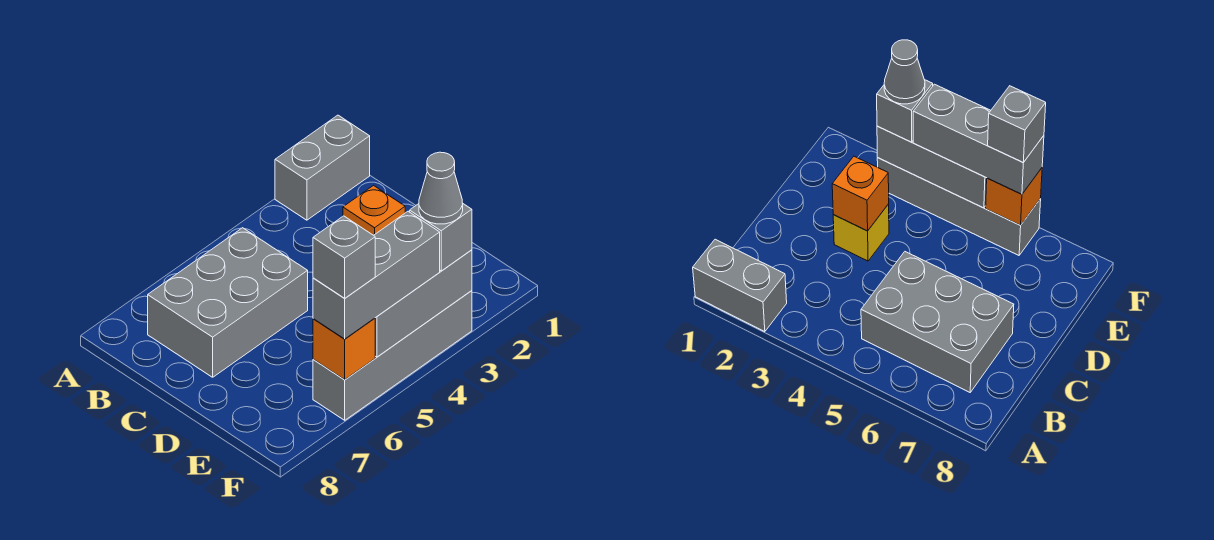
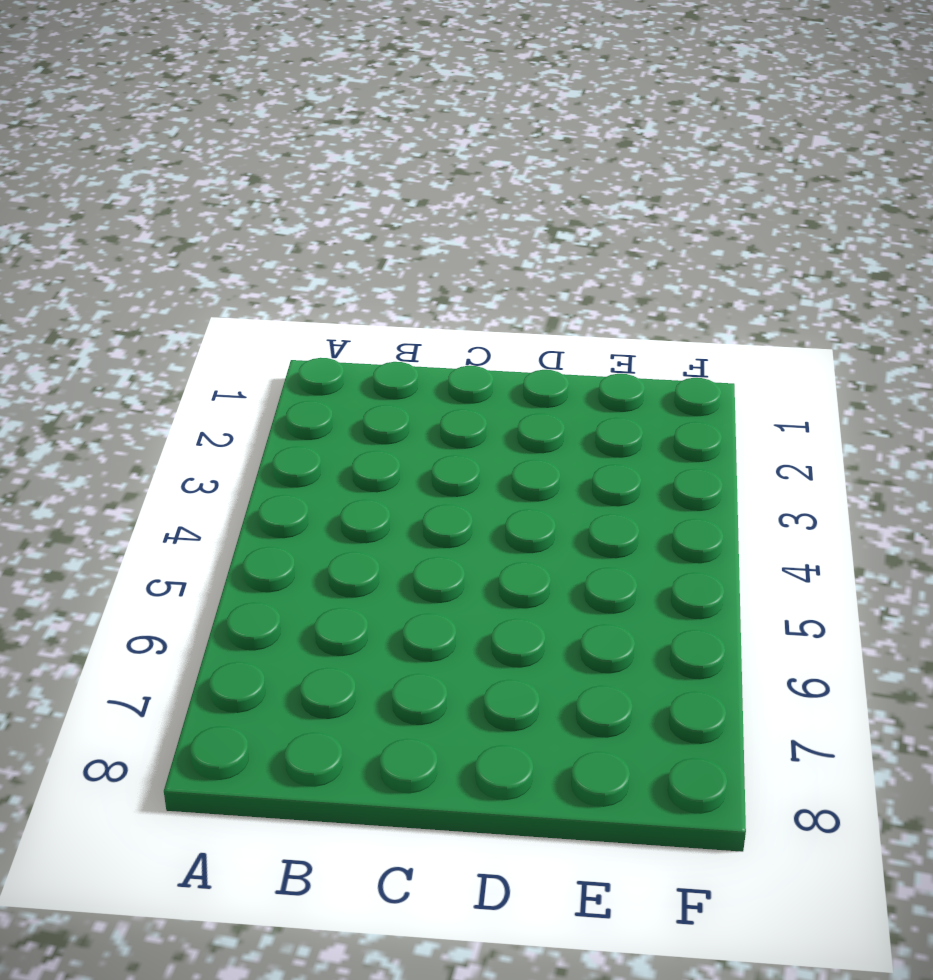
none -> grey 1x2 brick [275,115,370,220]
none -> grey 2x3 brick [148,228,308,377]

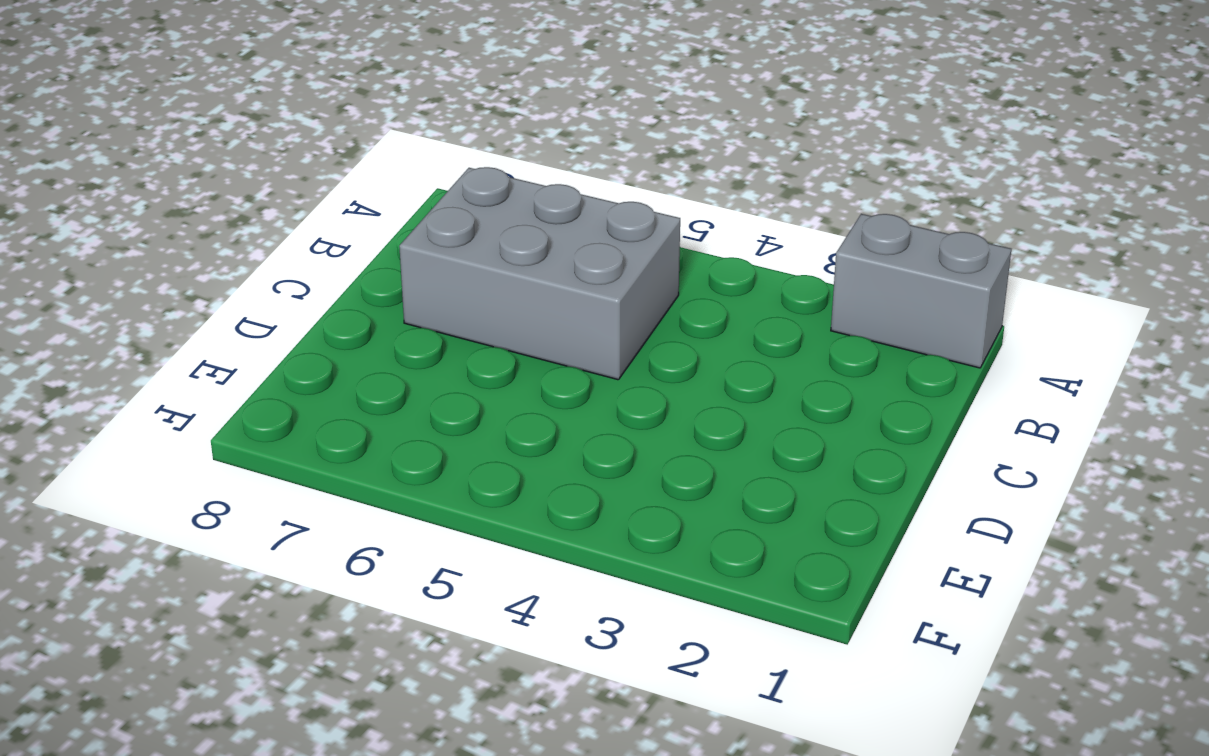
none -> yellow 1x1 brick [833,204,889,261]
none -> grey 1x4 brick [313,291,472,420]

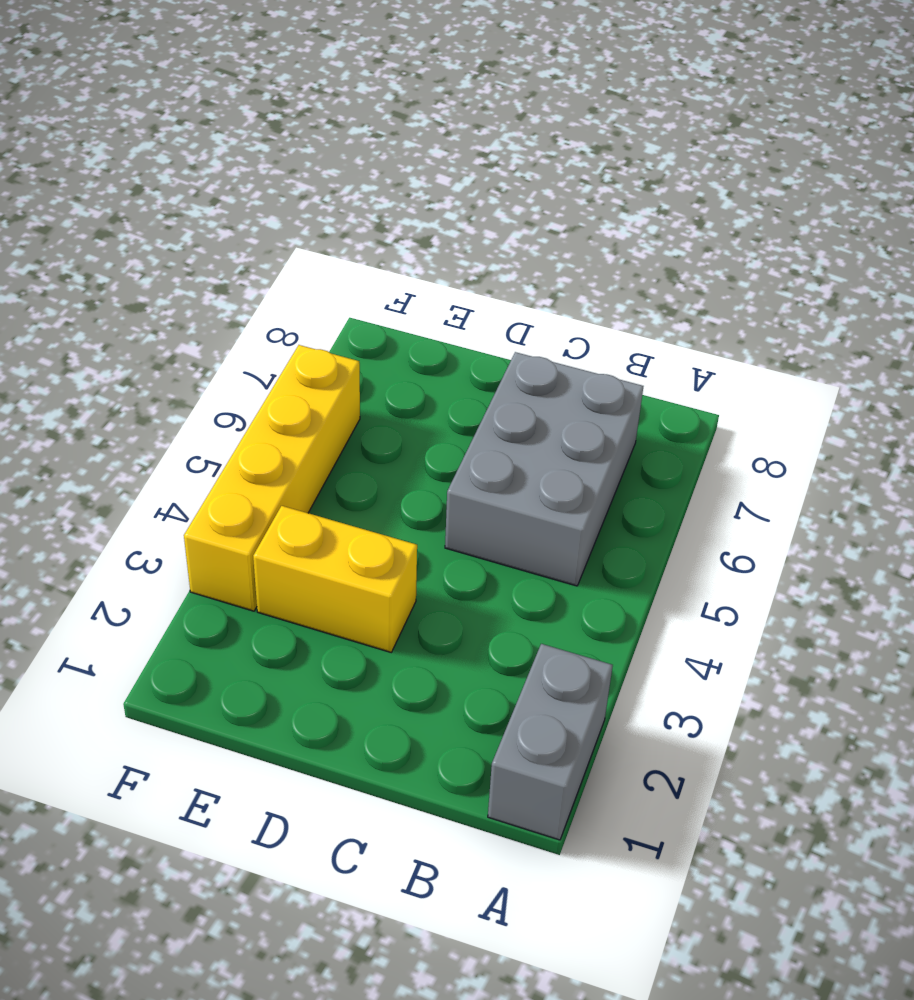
yellow 1x2 brick [253,506,417,652] -> yellow 1x1 brick [833,204,889,261]
yellow 1x4 brick [184,345,360,611] -> grey 1x4 brick [313,291,472,420]
none -> orange 1x1 brick [343,186,405,235]
none -> grey 1x3 brick [375,250,472,357]

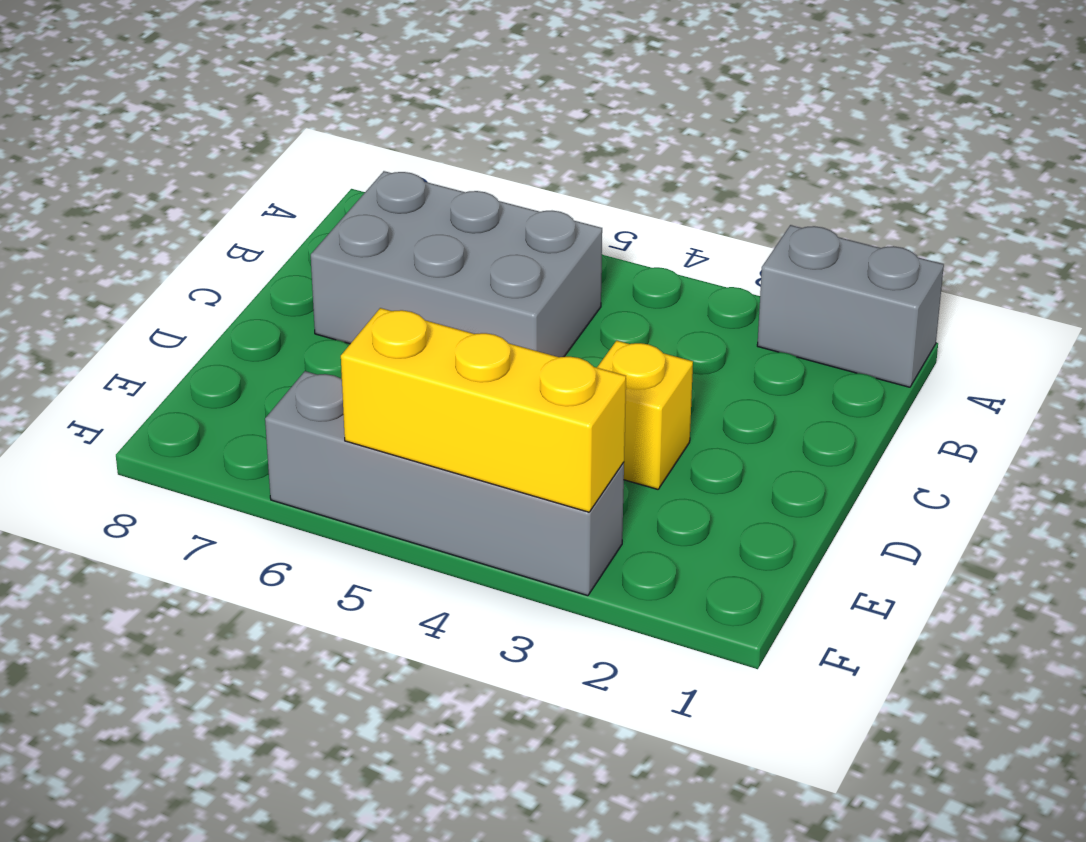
yellow 1x3 brick [341,308,626,512] -> grey 1x3 brick [375,250,472,357]
none -> orange 1x1 brick [343,186,405,235]
none -> orange 1x1 brick [313,318,375,380]

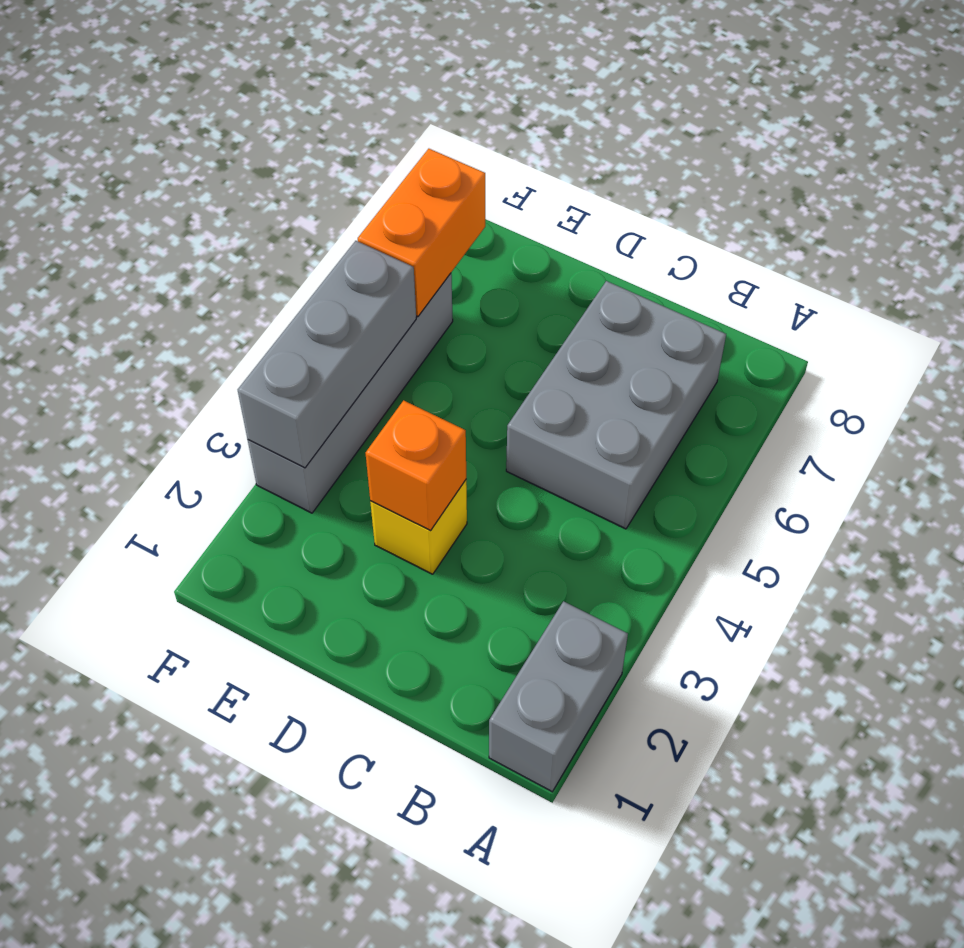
orange 1x2 brick [358,149,485,316] -> orange 1x1 brick [313,318,375,380]
none -> grey 1x1 brick [410,204,472,271]
none -> grey 1x3 brick [313,211,440,339]

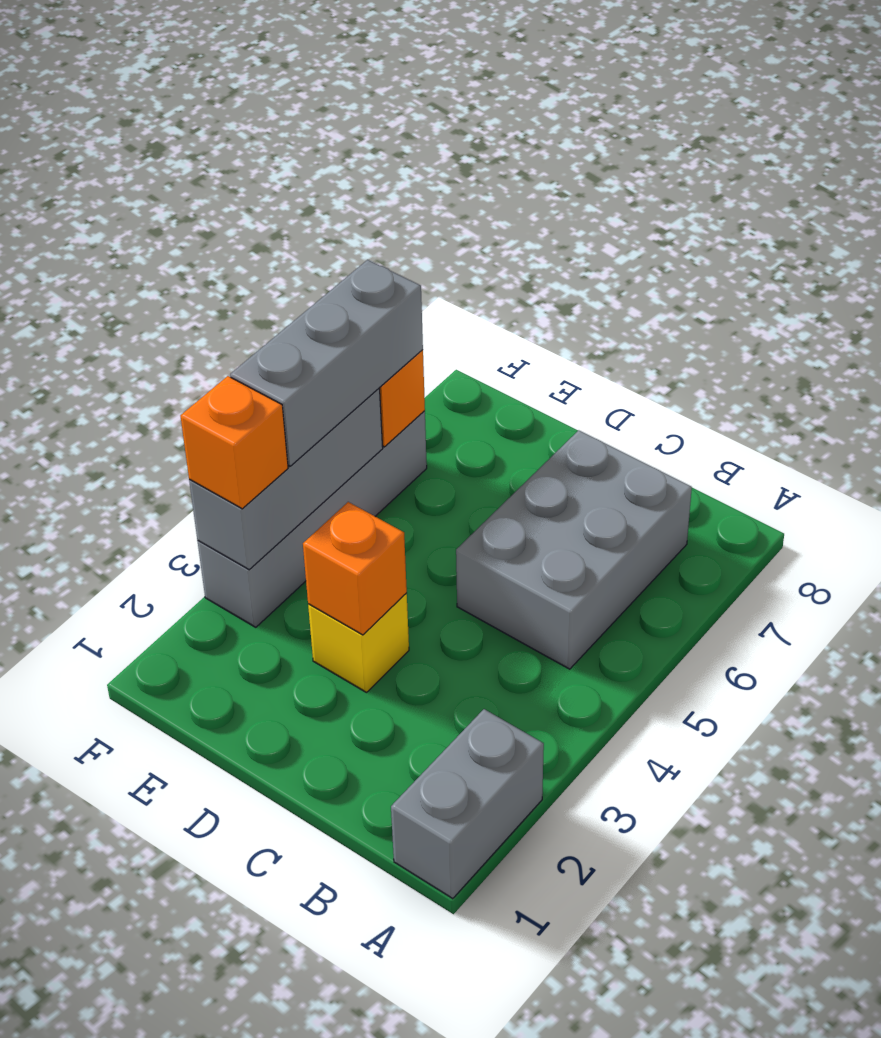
orange 1x1 brick [181,376,288,509] -> grey 1x1 brick [410,204,472,271]
none -> grey 1x1 cone [419,152,463,224]
none -> grey 1x1 brick [313,216,375,298]

